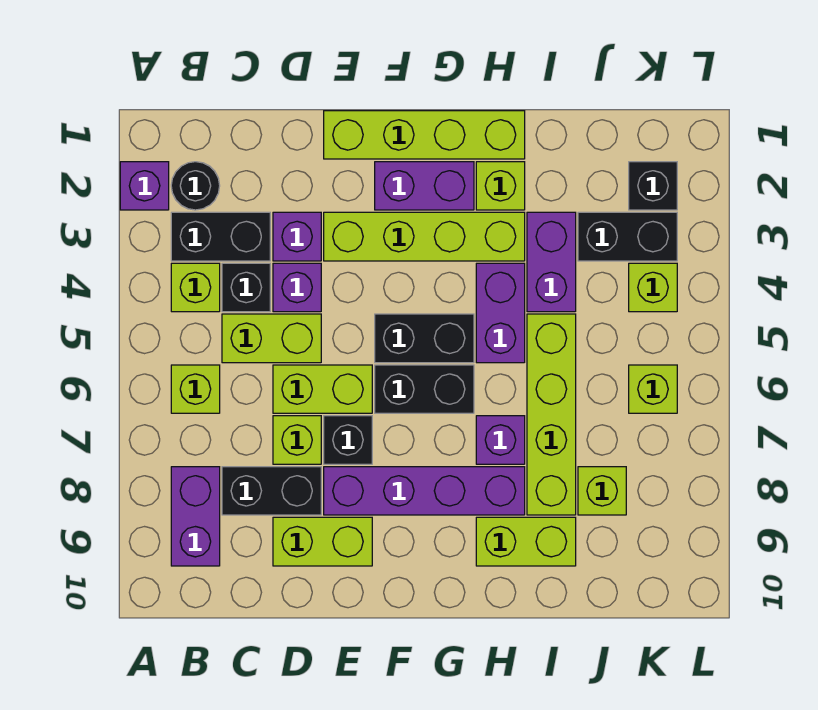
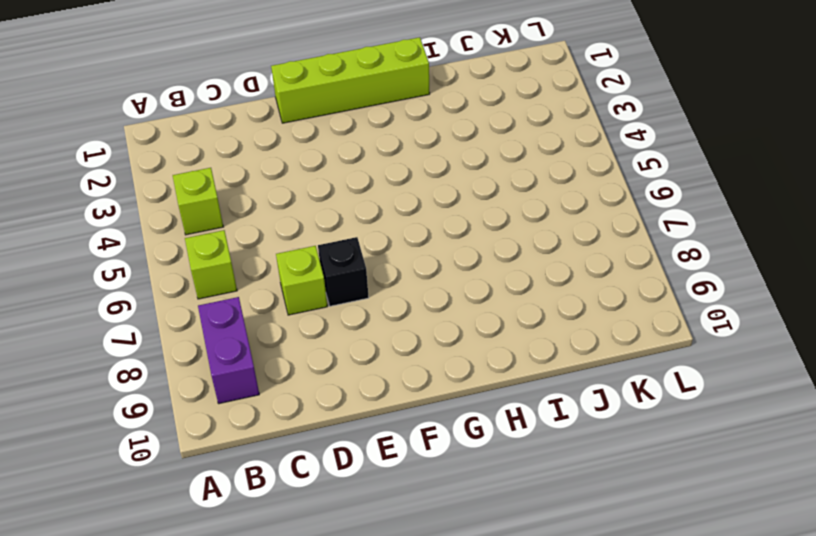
none -> purple 1x1 brick [120,162,169,210]
none -> black 1x1 round brick [171,162,220,210]
none -> black 1x2 brick [171,212,270,261]
none -> black 1x1 brick [222,263,270,312]

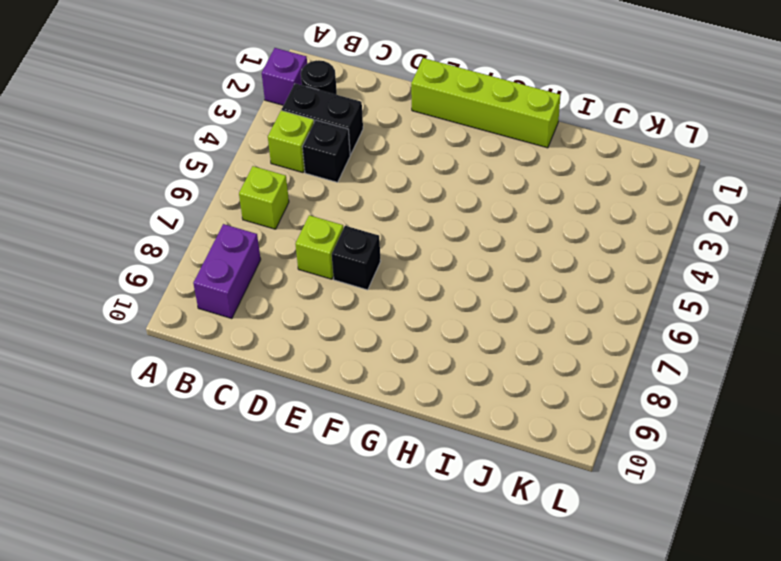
none -> lime 1x2 brick [222,314,321,363]
none -> black 1x2 brick [222,467,321,515]
none -> purple 1x1 brick [273,212,321,261]
none -> purple 1x1 brick [273,263,321,312]

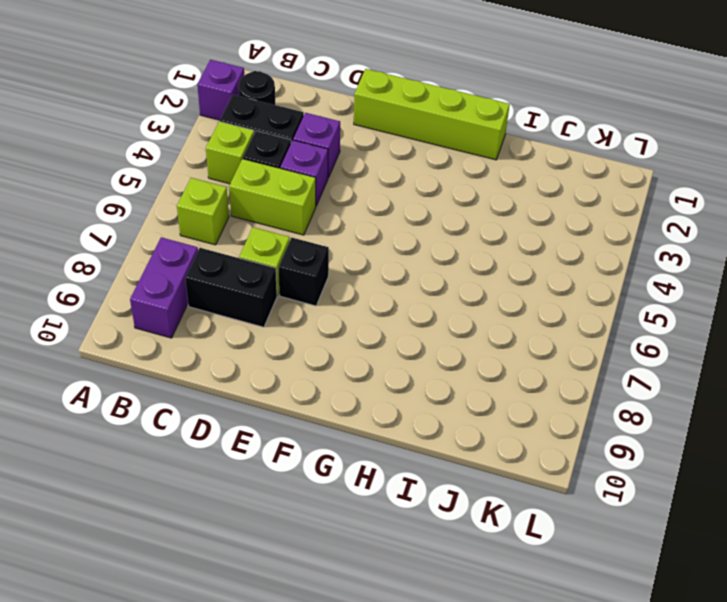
none -> lime 1x2 brick [273,365,372,413]
none -> lime 1x2 brick [273,517,372,566]
none -> lime 1x4 brick [324,212,525,261]
none -> purple 1x4 brick [324,467,525,515]

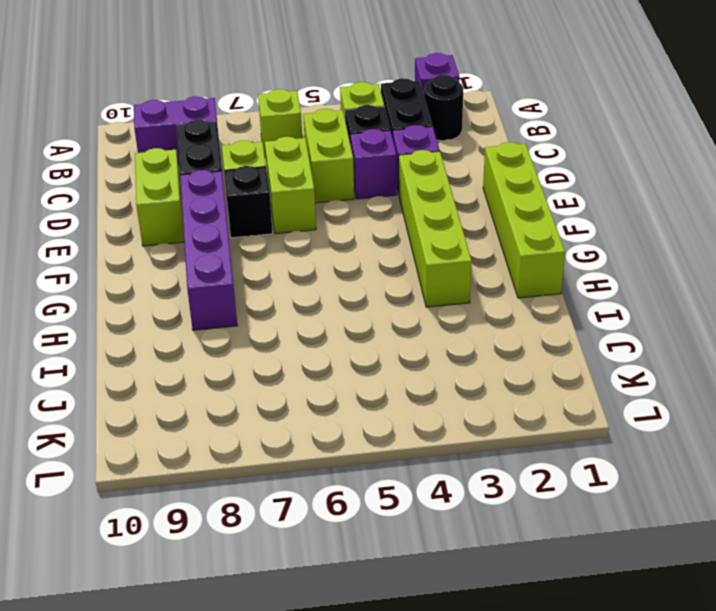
none -> purple 1x2 brick [375,162,474,210]
none -> black 1x2 brick [375,314,474,363]
none -> black 1x2 brick [375,365,474,413]
none -> lime 1x1 brick [476,162,525,210]

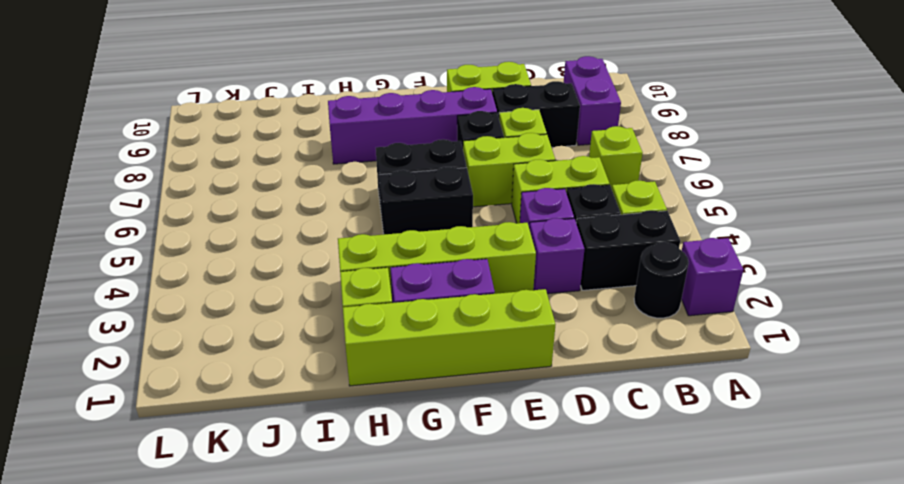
none -> purple 1x2 brick [476,263,525,363]
none -> purple 1x1 brick [476,416,525,464]
none -> lime 1x2 brick [476,517,576,566]
none -> purple 1x2 brick [527,212,576,312]

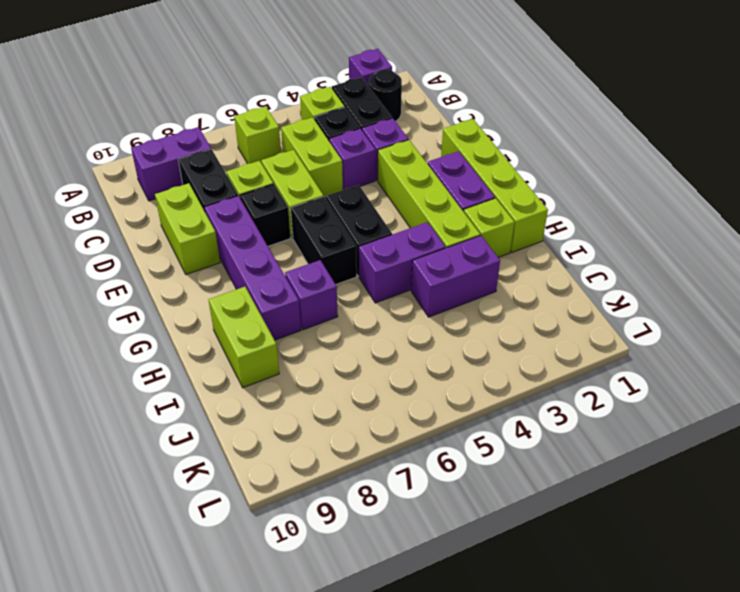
none -> lime 1x4 brick [527,314,576,515]
none -> black 1x2 brick [578,212,677,261]
none -> lime 1x1 brick [578,467,626,515]
none -> black 1x1 brick [629,162,677,210]

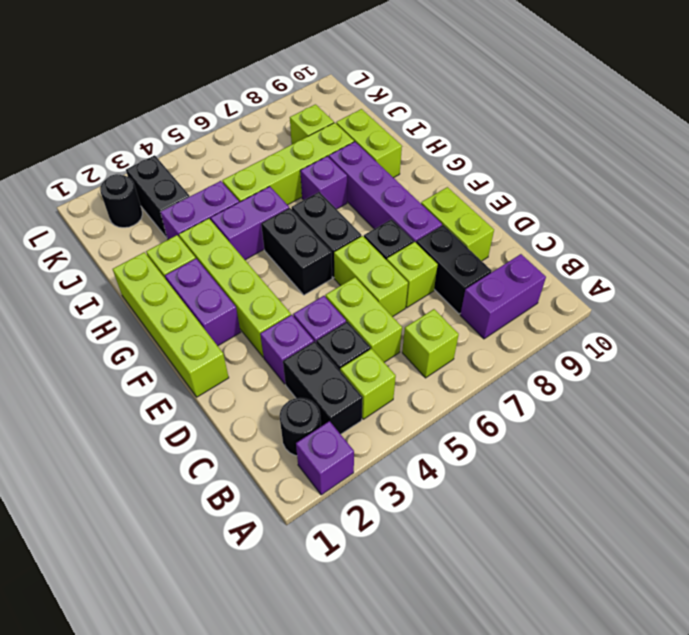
black 1x1 round brick [100,174,142,228] -> black 1x1 brick [629,162,677,210]
none -> lime 1x1 brick [629,263,677,312]
none -> lime 1x1 brick [629,365,677,413]

